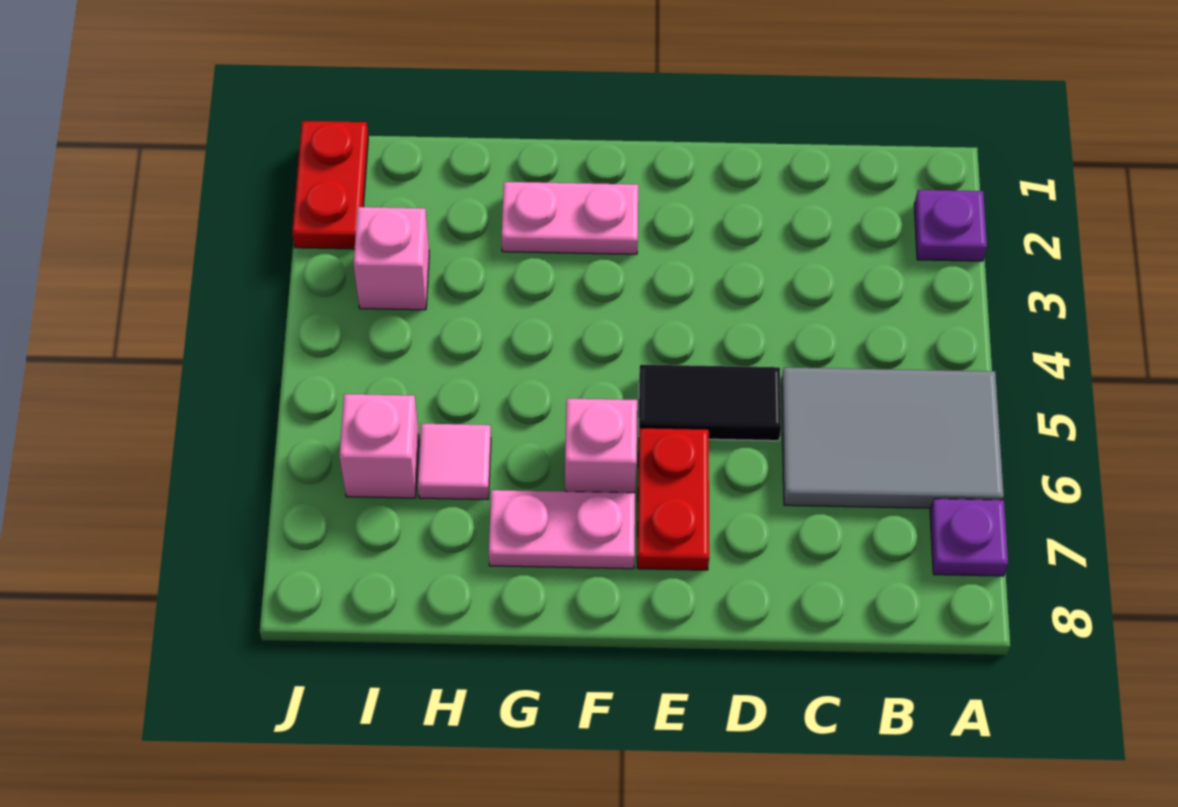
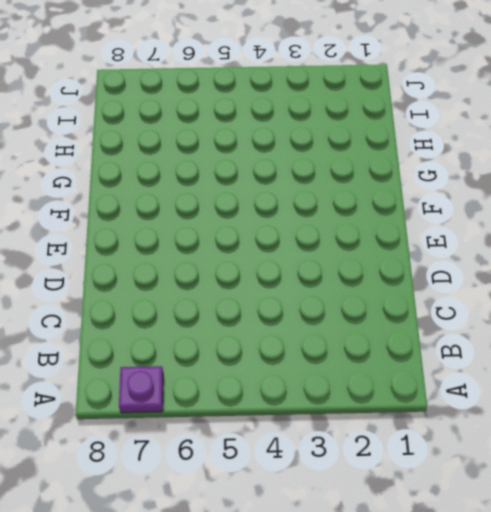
none -> purple 1x1 plate [914,190,987,261]
none -> grey 2x3 tile [781,367,1004,508]
none -> black 1x2 tile [639,365,781,441]

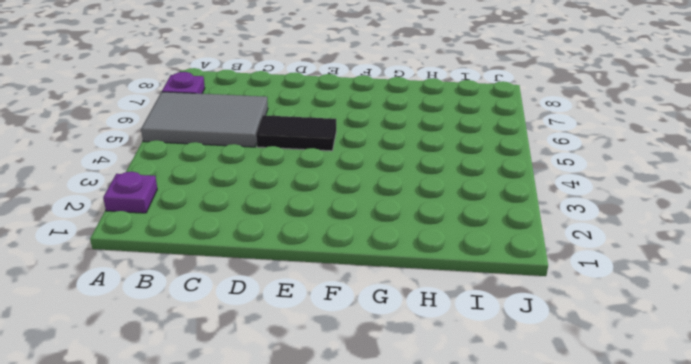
none -> red 1x2 plate [637,428,709,570]
none -> pink 1x2 plate [502,182,638,254]
none -> pink 1x1 brick [565,398,637,493]

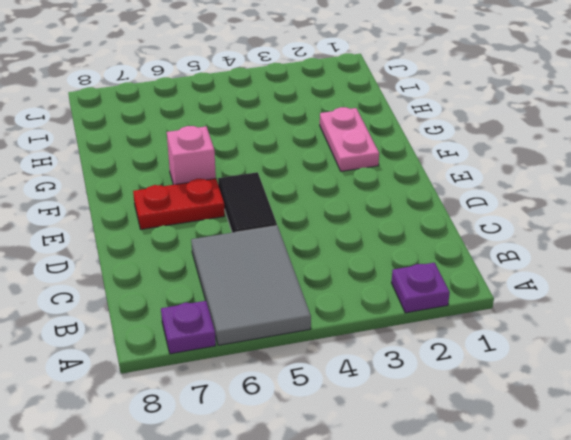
none -> pink 1x2 plate [489,490,635,569]
none -> pink 1x1 tile [418,424,491,500]
none -> pink 1x1 brick [354,207,429,310]

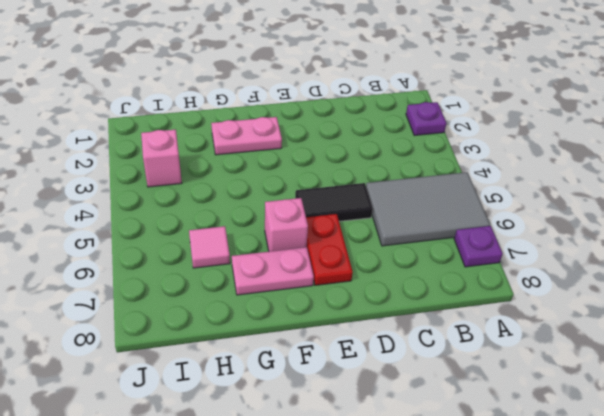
none -> pink 1x1 brick [339,394,419,498]
none -> red 1x2 plate [292,121,368,249]

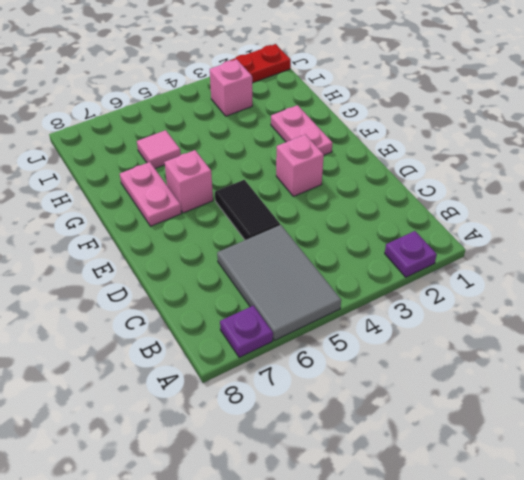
pink 1x1 brick [276,135,324,196] -> pink 1x1 brick moved to [339,394,419,498]
none -> red 1x2 plate [637,428,709,570]

